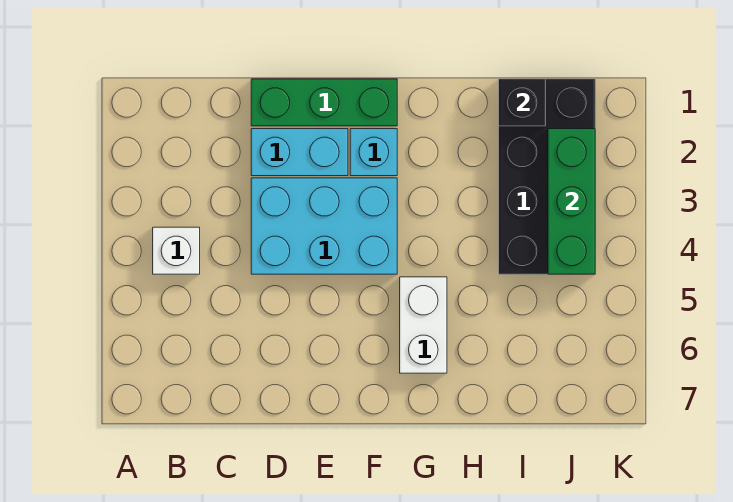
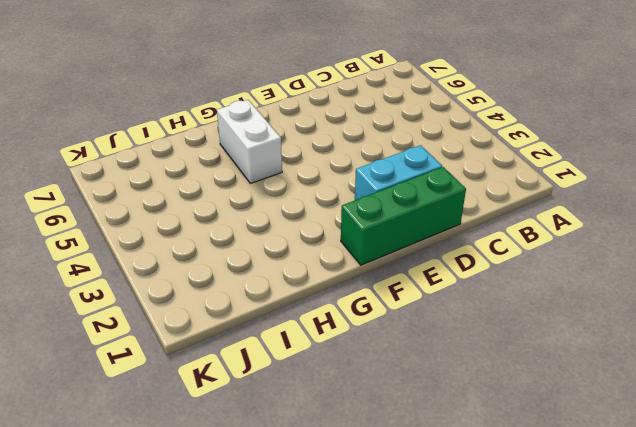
none -> white 1x1 brick [153,227,200,274]
none -> cyan 2x3 brick [251,178,397,274]

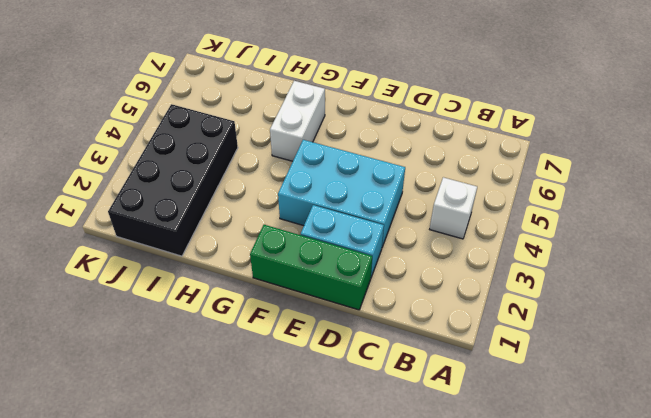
none -> cyan 1x1 brick [350,129,397,176]
none -> black 1x1 brick [499,79,546,126]

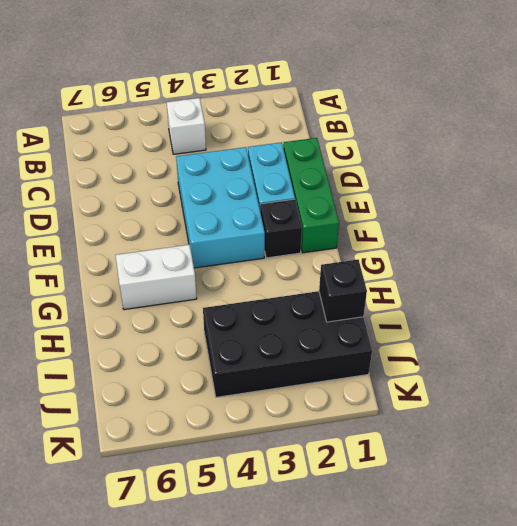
black 1x1 brick [260,199,302,258] -> cyan 1x1 brick [350,129,397,176]
none -> green 1x3 brick [548,129,595,274]

